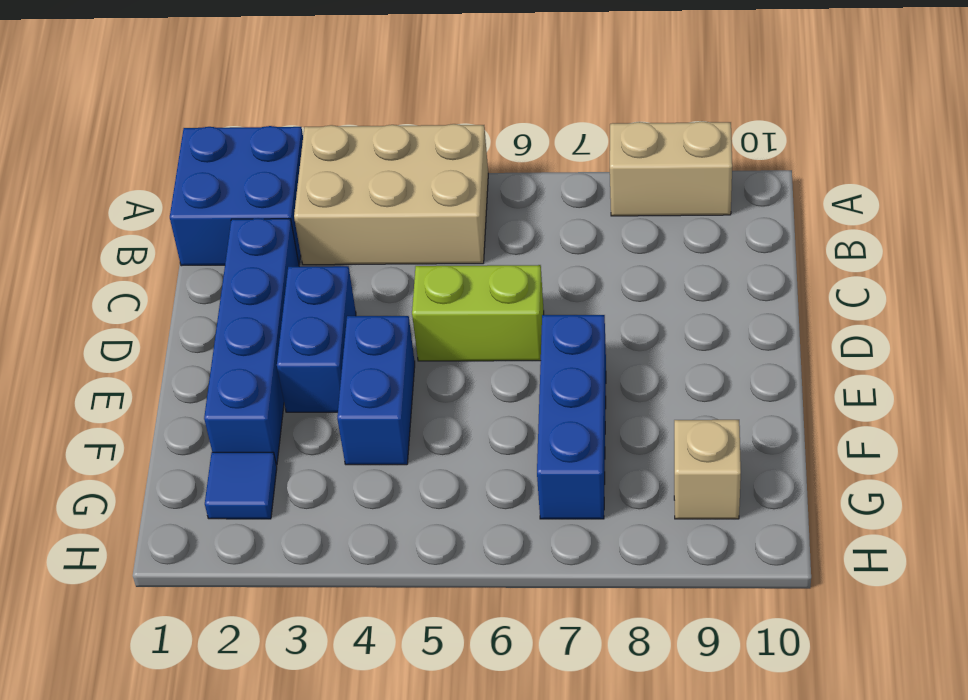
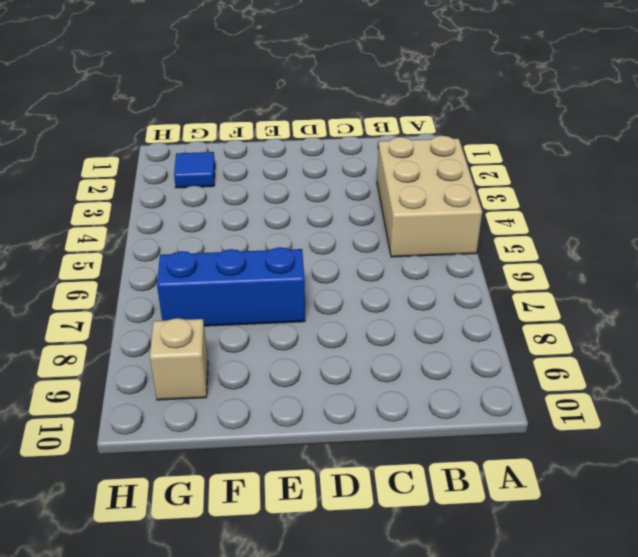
none -> blue 2x2 brick [170,126,303,266]
none -> tan 1x2 brick [610,121,732,216]

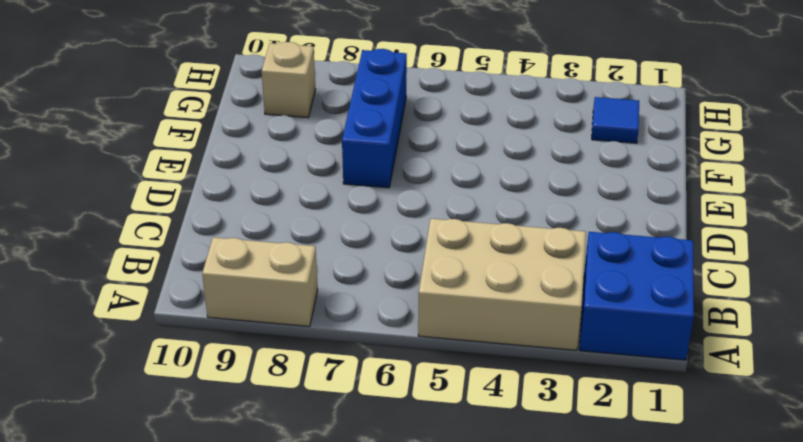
none -> blue 1x4 brick [204,218,299,465]
none -> blue 1x2 brick [277,266,356,412]

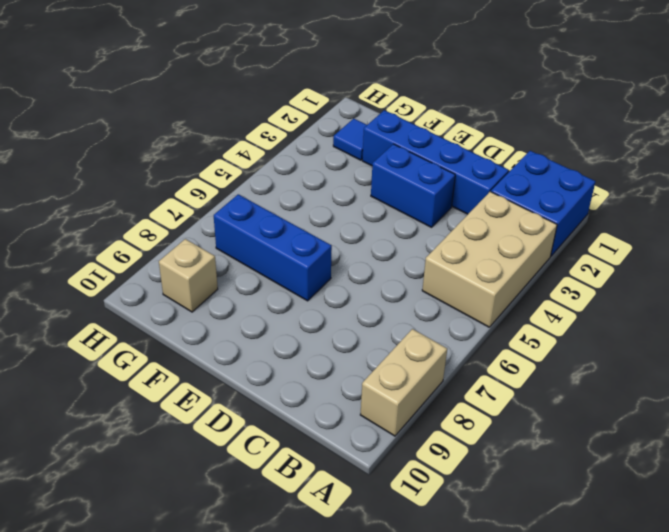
none -> lime 1x2 brick [412,265,544,361]
none -> blue 1x2 brick [337,316,415,465]

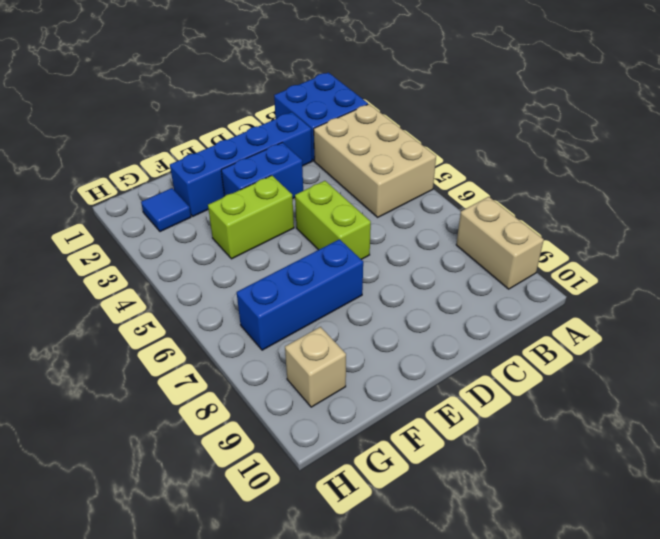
lime 1x2 brick [208,176,294,259] -> blue 1x2 brick [337,316,415,465]

